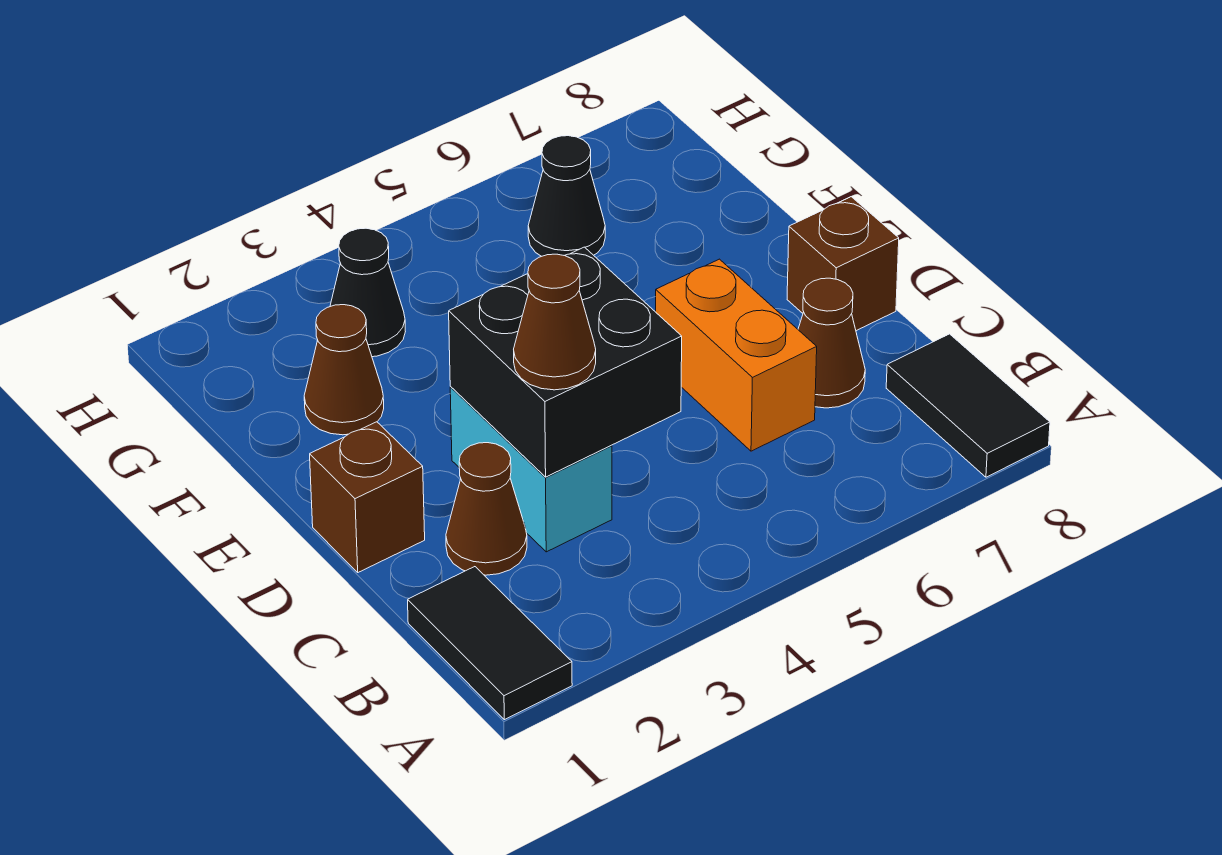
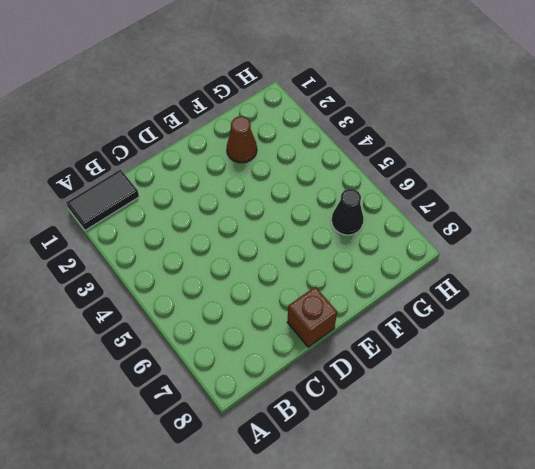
none -> black 1x2 tile [886,334,1050,477]
none -> brown 1x1 cone [446,443,527,575]
none -> cyan 1x2 brick [450,387,612,552]

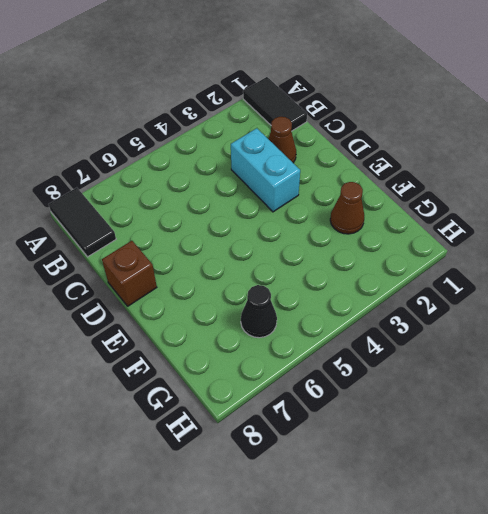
none -> orange 1x2 brick [656,259,817,451]
none -> brown 1x1 cone [798,278,865,408]
none -> brown 1x1 brick [310,422,425,572]

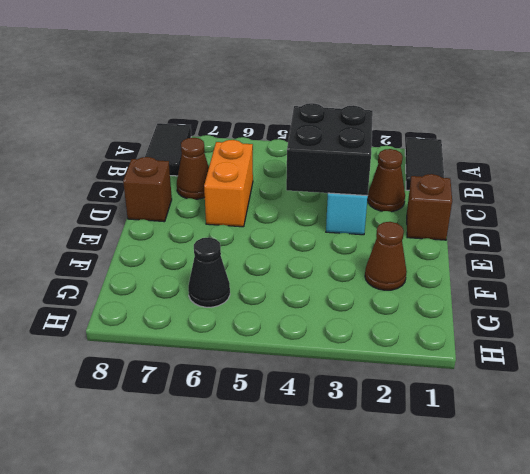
none -> black 1x1 cone [330,228,405,357]
none -> brown 1x1 cone [514,254,596,390]

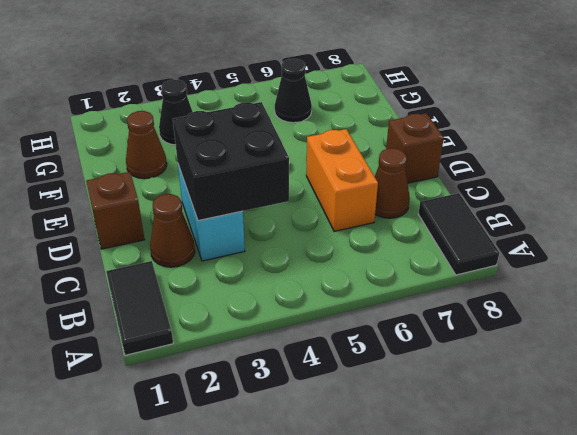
none -> brown 1x1 cone [514,254,596,390]

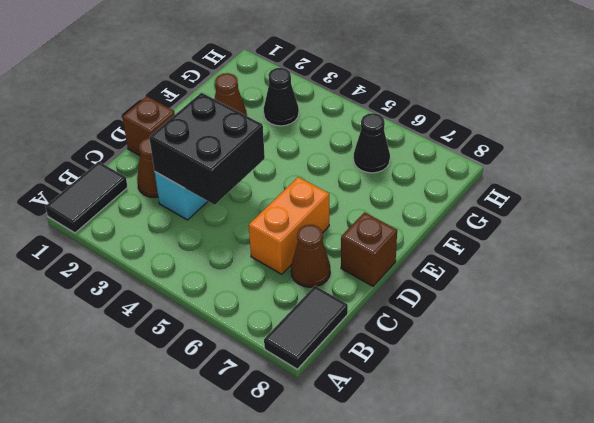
none -> brown 1x1 cone [514,254,596,390]

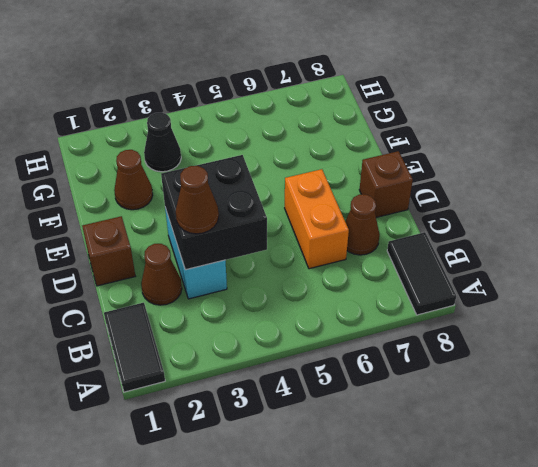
none -> black 1x1 cone [528,136,605,256]

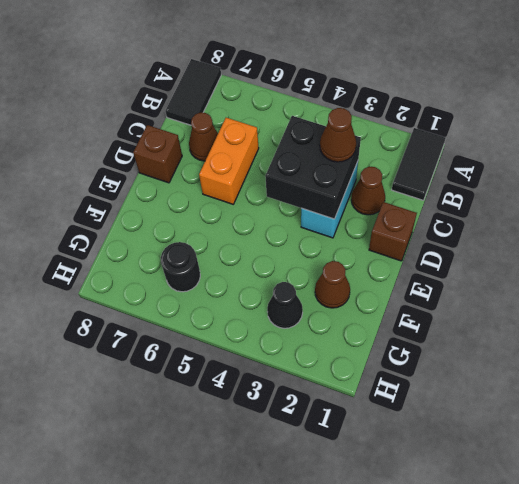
black 1x1 round brick [161,242,200,292] -> black 1x1 cone [528,136,605,256]

